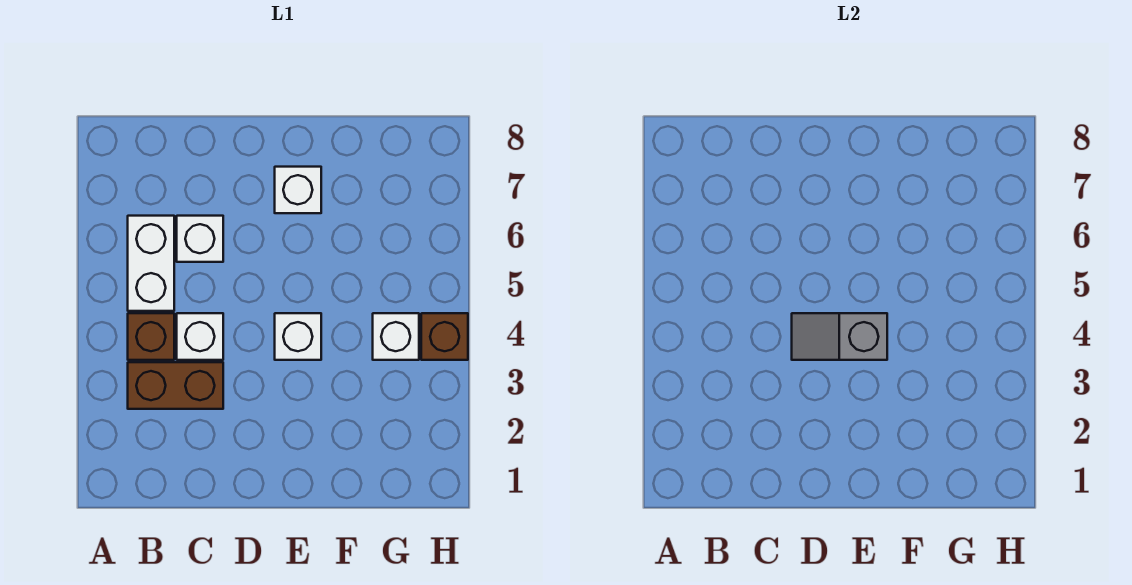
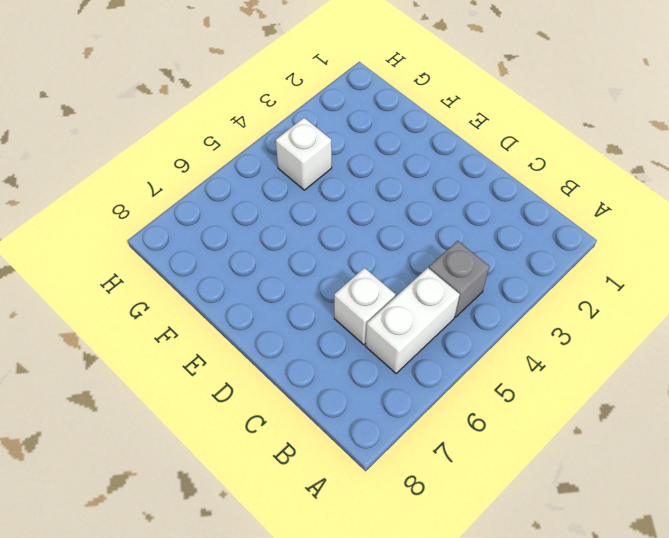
grey 1x1 brick [429,241,489,317] -> brown 1x1 brick [128,313,174,360]
none -> brown 1x2 brick [128,362,223,409]
none -> white 1x1 brick [177,313,223,360]

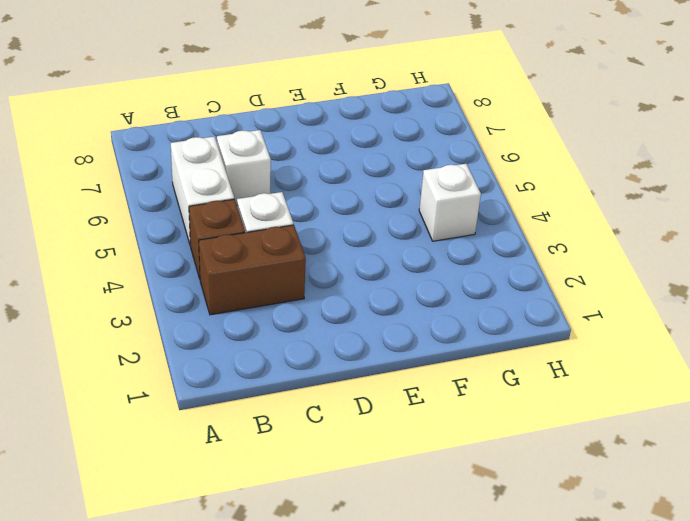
none -> white 1x1 brick [275,313,321,360]
none -> white 1x1 brick [275,167,321,213]

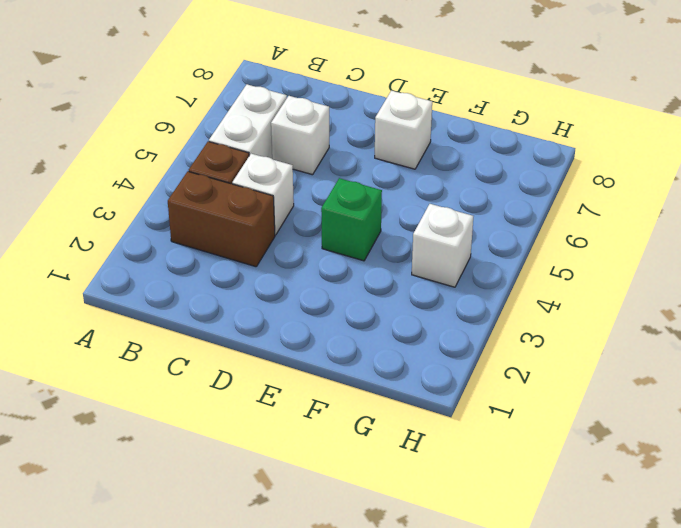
green 1x1 brick [321,178,382,261] -> white 1x1 brick [275,313,321,360]
none -> brown 1x1 brick [421,313,468,360]
none -> grey 1x2 slope [792,313,887,360]

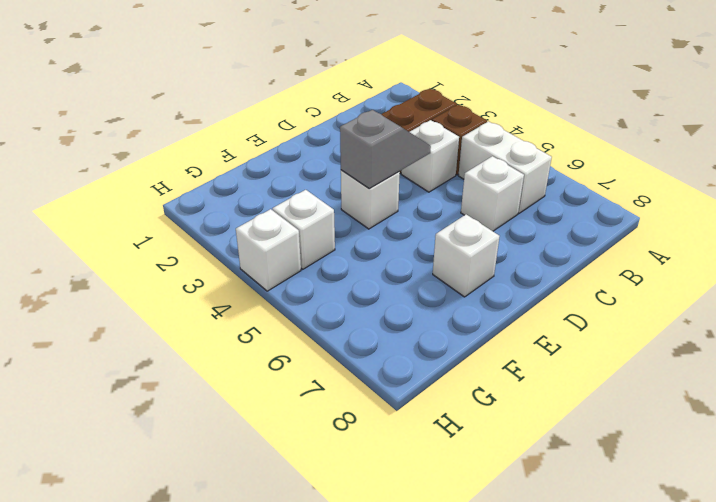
white 1x1 brick [236,209,301,291] -> brown 1x1 brick [421,313,468,360]

